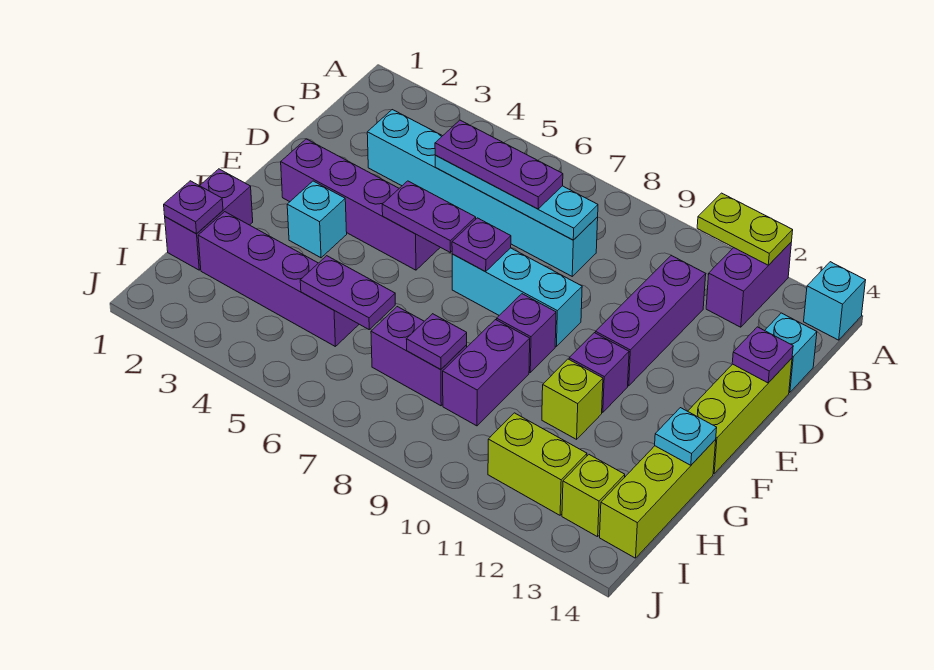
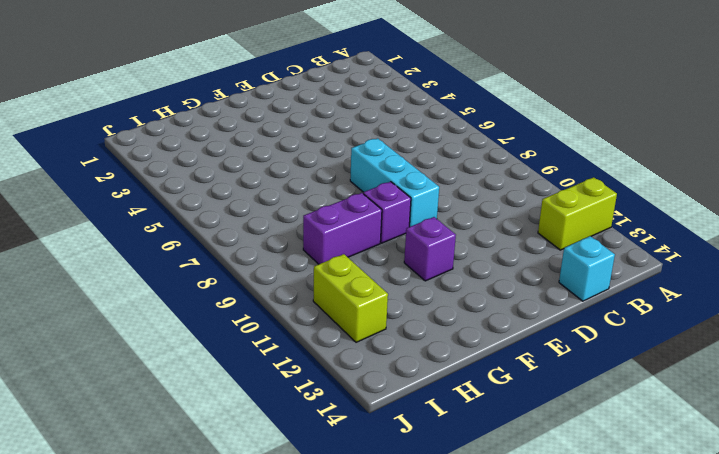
lime 1x2 brick [538,177,617,250] -> purple 1x2 brick [706,243,791,327]
none -> cyan 1x1 brick [804,262,866,340]
none -> cyan 1x6 brick [367,110,598,276]
none -> purple 1x3 brick [595,255,706,386]

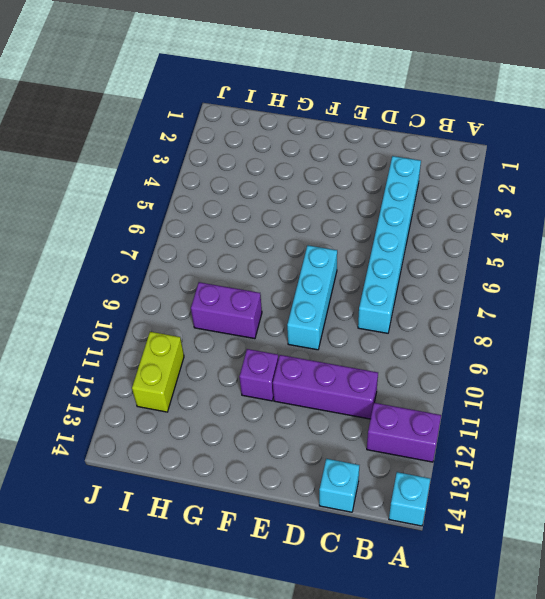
none -> lime 1x3 brick [688,358,792,473]
none -> purple 1x4 brick [281,139,440,270]
none -> cyan 1x1 brick [287,181,347,258]

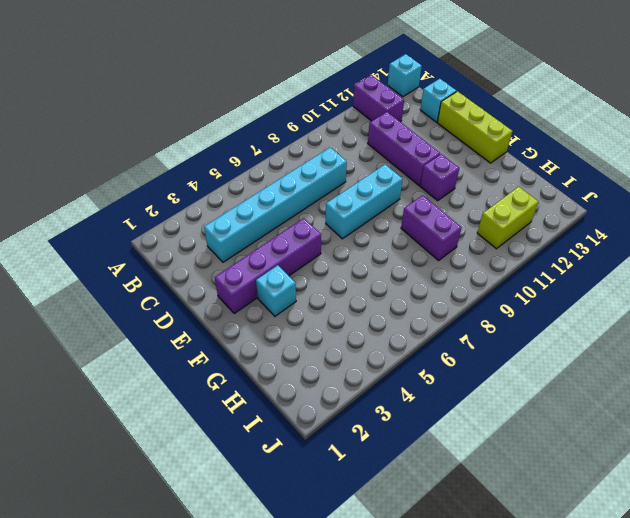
none -> purple 1x1 brick [497,294,556,372]
none -> purple 1x2 brick [165,169,253,270]
none -> lime 1x1 brick [542,359,603,439]

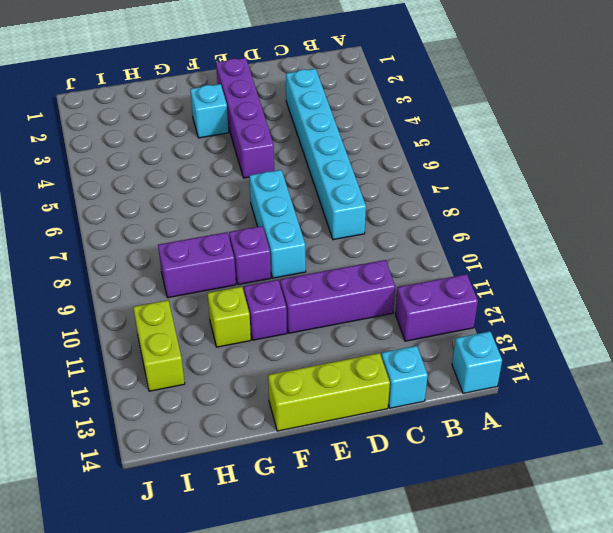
none -> purple 1x2 brick [165,169,253,270]
none -> lime 1x3 brick [600,440,716,558]
none -> purple 1x4 brick [198,212,359,347]

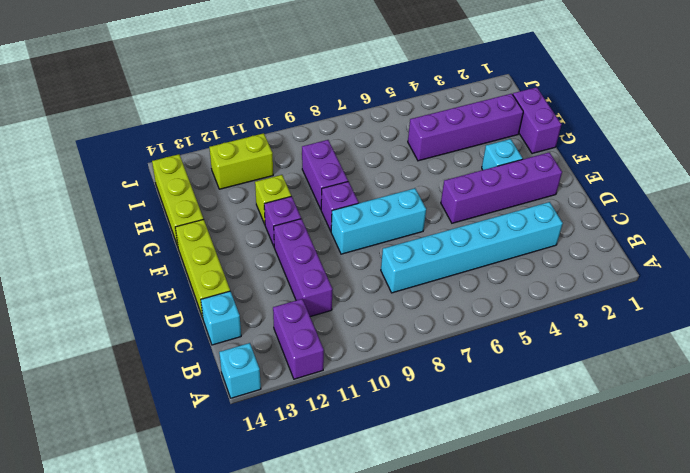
none -> purple 1x2 brick [371,307,467,406]
none -> lime 1x1 brick [562,455,625,537]
none -> lime 1x2 plate [697,193,793,265]

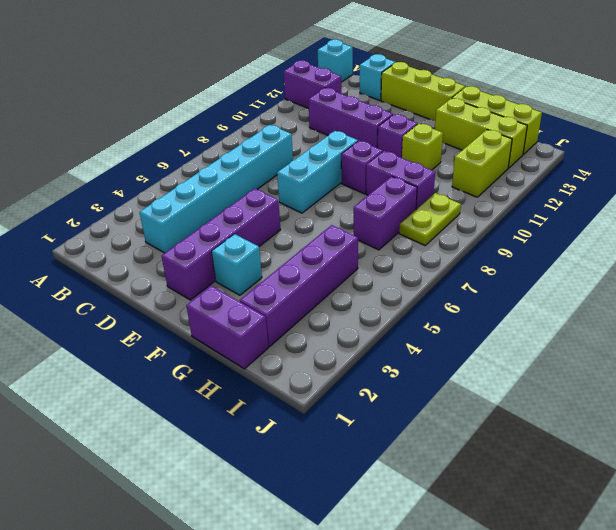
lime 1x3 brick [435,98,527,168] -> lime 1x1 brick [562,455,625,537]
lime 1x2 plate [399,193,461,245] -> lime 1x2 plate moved to [697,193,793,265]
none -> cyan 1x4 plate [435,155,598,240]
none -> purple 1x1 plate [732,327,793,383]
none -> purple 1x2 plate [382,181,476,253]

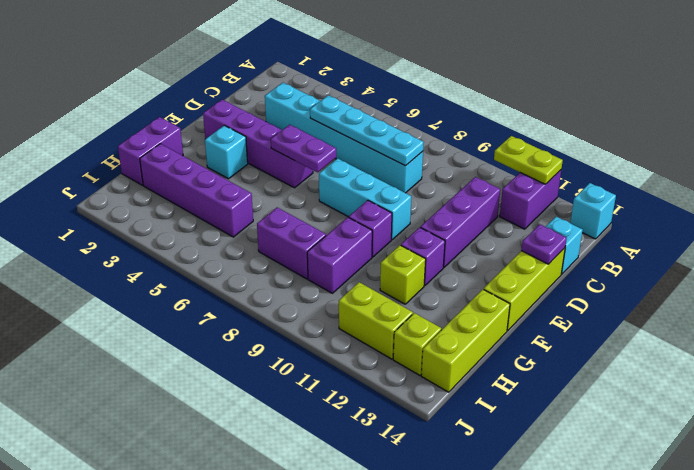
none -> purple 1x1 plate [452,218,511,272]
none -> cyan 1x1 plate [655,408,717,465]
none -> purple 1x1 plate [164,181,223,234]

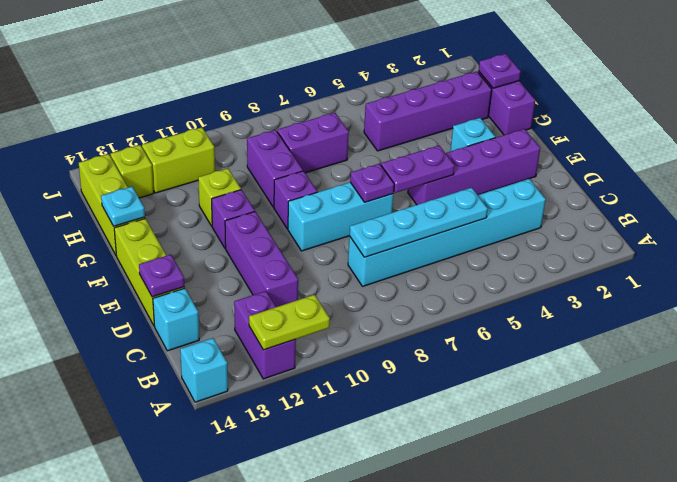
none -> purple 1x2 plate [300,256,395,329]
none -> purple 1x1 plate [406,314,467,370]
none -> purple 1x3 plate [435,120,563,209]

